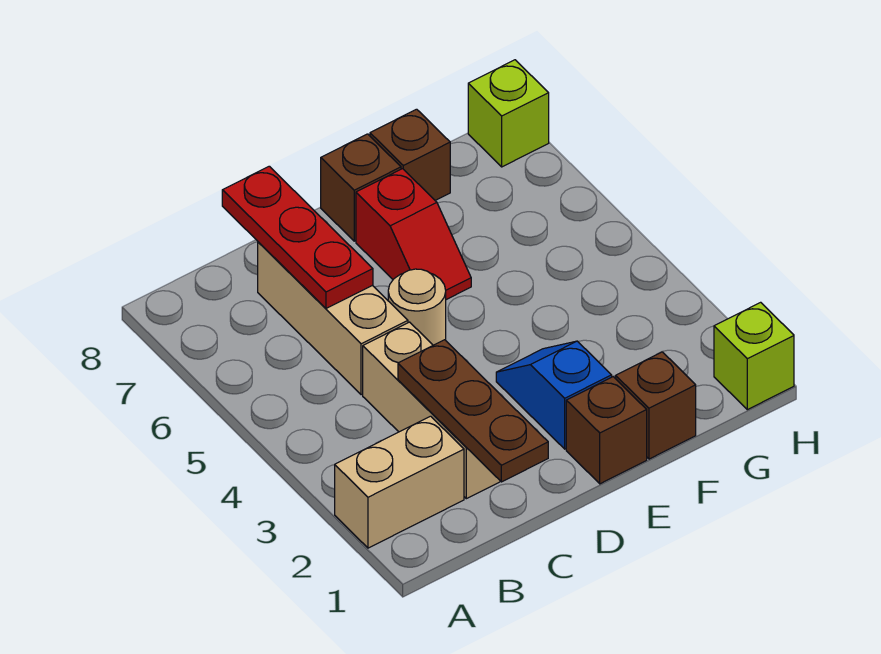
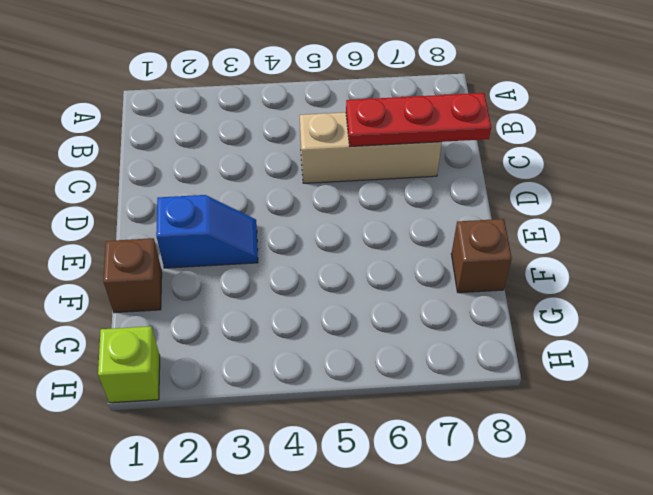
none -> tan 1x2 brick [335,416,464,548]
none -> tan 1x3 brick [363,322,501,499]
none -> tan 1x1 round brick [388,269,446,345]

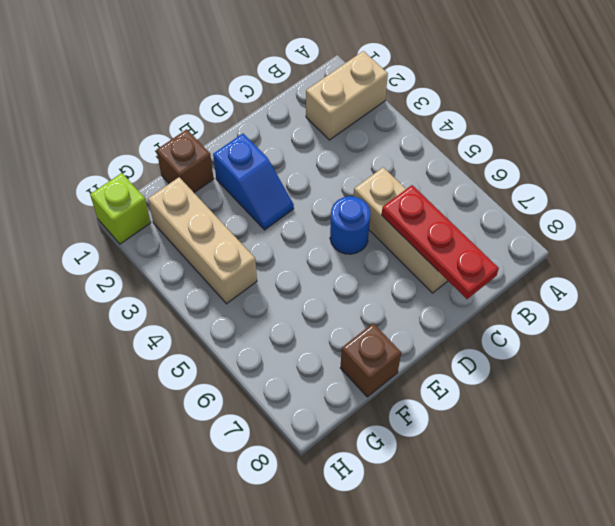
blue 1x1 round brick [330,196,370,254] -> tan 1x1 round brick [388,269,446,345]
tan 1x3 brick [148,177,257,304] -> tan 1x3 brick moved to [363,322,501,499]
none -> brown 1x1 brick [566,377,647,484]
none -> red 1x2 slope [356,169,471,300]
none -> brown 1x1 brick [321,134,401,241]

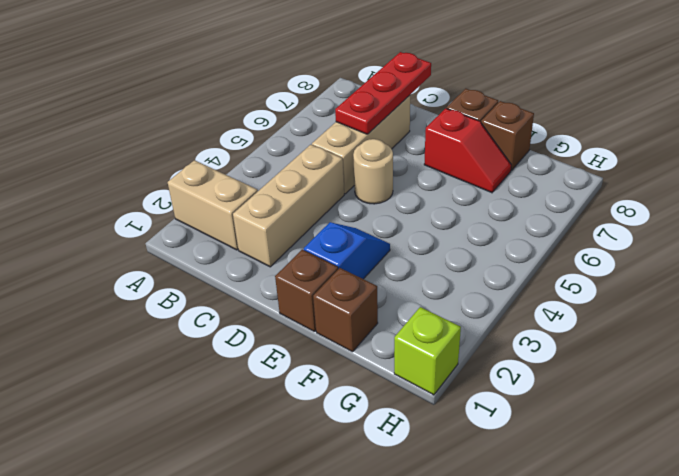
red 1x2 slope [424,108,511,193] -> red 1x2 slope turned to [356,169,471,300]
none -> lime 1x1 brick [468,60,549,167]
none -> brown 1x3 plate [398,340,548,482]

